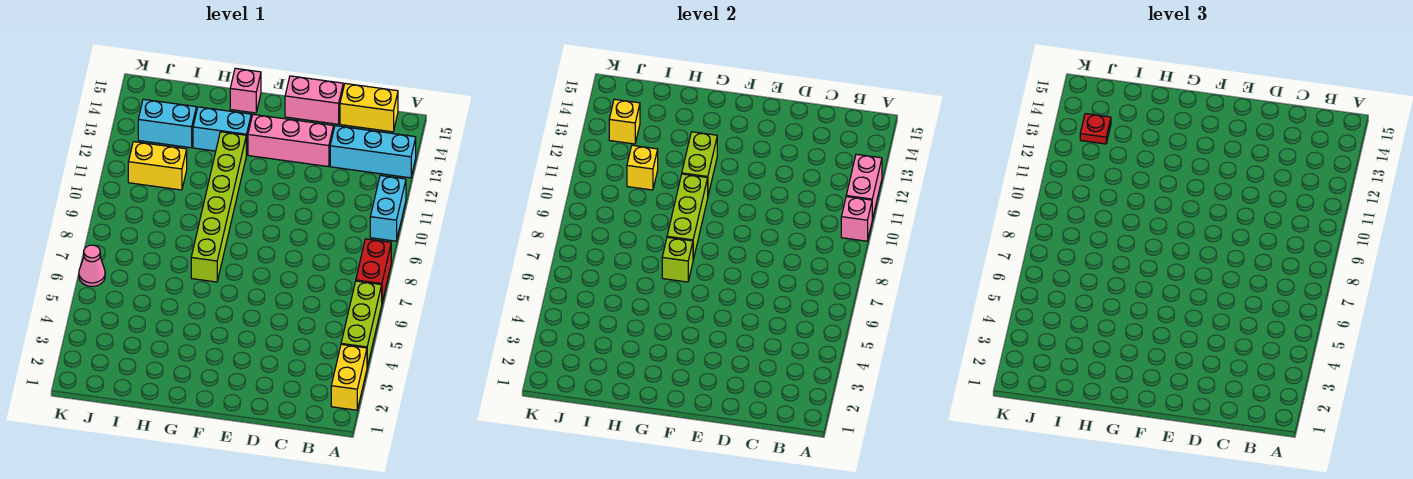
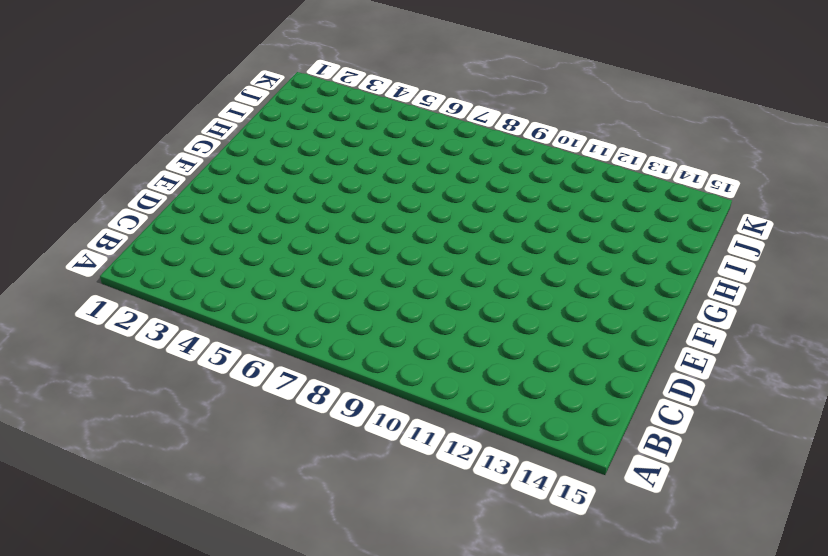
none -> yellow 1x2 brick [331,345,367,410]
none -> lime 1x3 brick [341,281,382,367]
none -> red 1x2 brick [356,239,391,302]

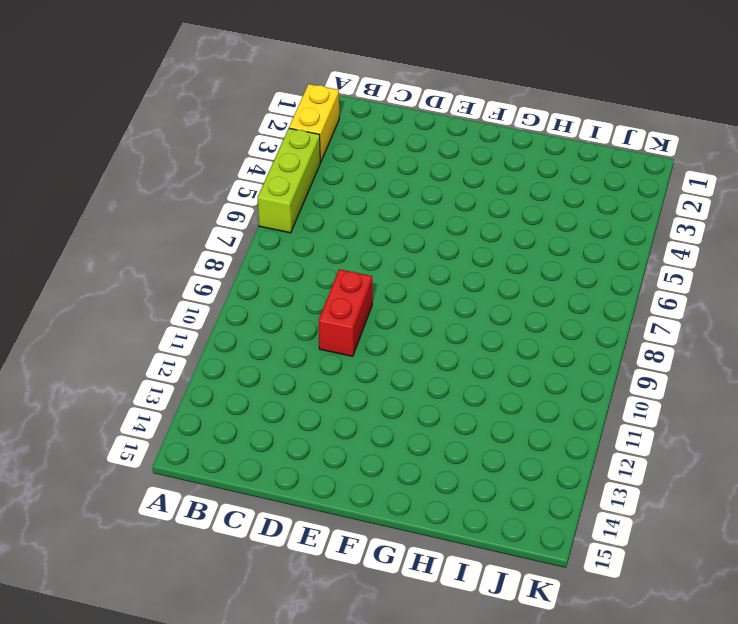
red 1x2 brick [318,269,372,356] -> red 1x2 brick moved to [356,239,391,302]
none -> cyan 1x2 brick [370,175,406,241]
none -> cyan 1x3 brick [330,126,416,178]
none -> yellow 1x2 brick [340,83,398,132]

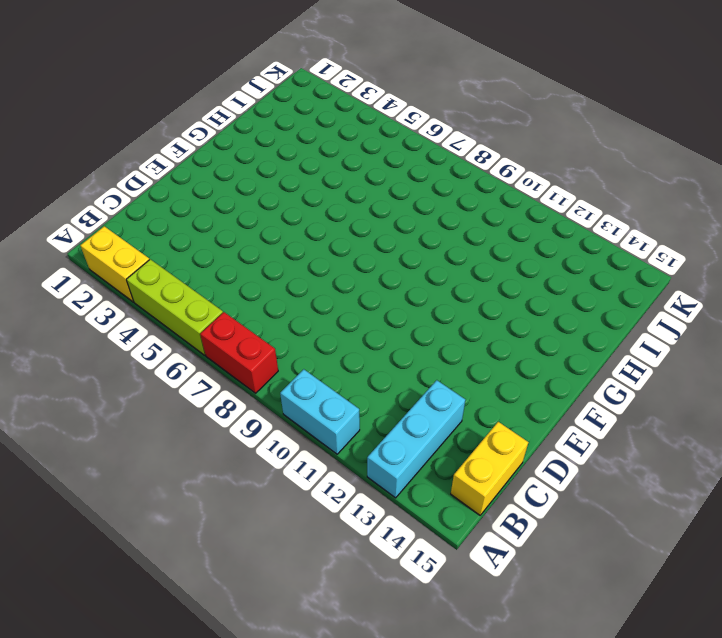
none -> pink 1x3 brick [248,114,334,167]
none -> pink 1x2 brick [285,76,343,124]
none -> lime 1x6 brick [191,132,246,282]

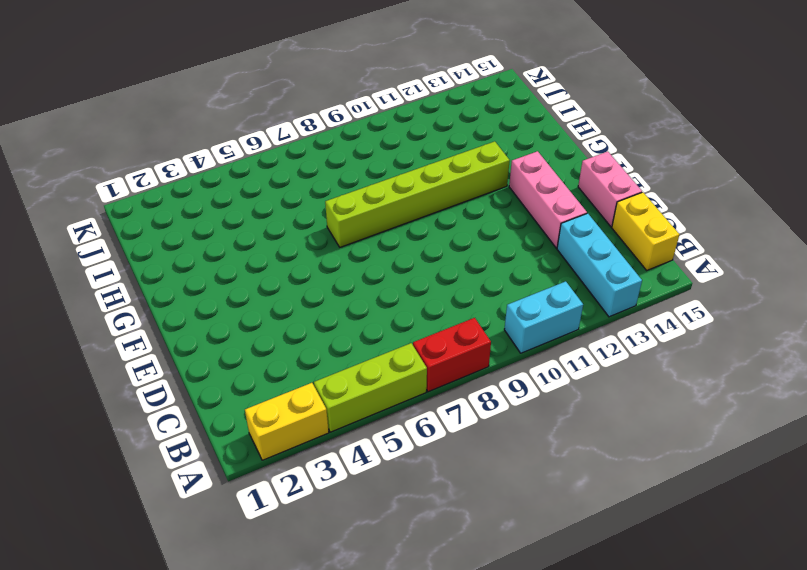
none -> cyan 1x2 brick [193,107,251,155]
none -> pink 1x1 brick [230,68,261,113]
none -> yellow 1x2 brick [128,142,187,190]

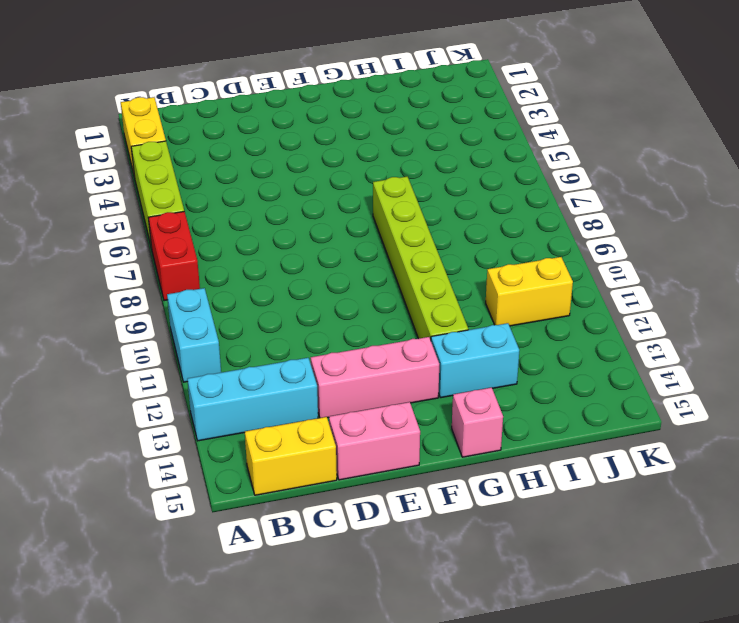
none -> cyan 1x2 brick [138,99,196,148]
none -> pink 1x1 cone [79,245,105,286]
none -> pink 1x1 brick [841,197,872,241]

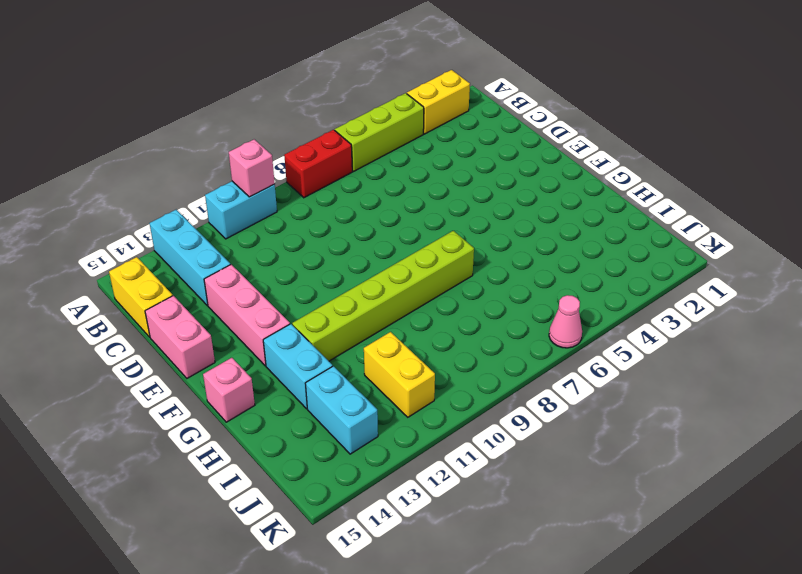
none -> pink 1x2 brick [846,154,882,219]
none -> lime 1x1 brick [662,237,693,282]
none -> lime 1x3 brick [667,174,708,259]

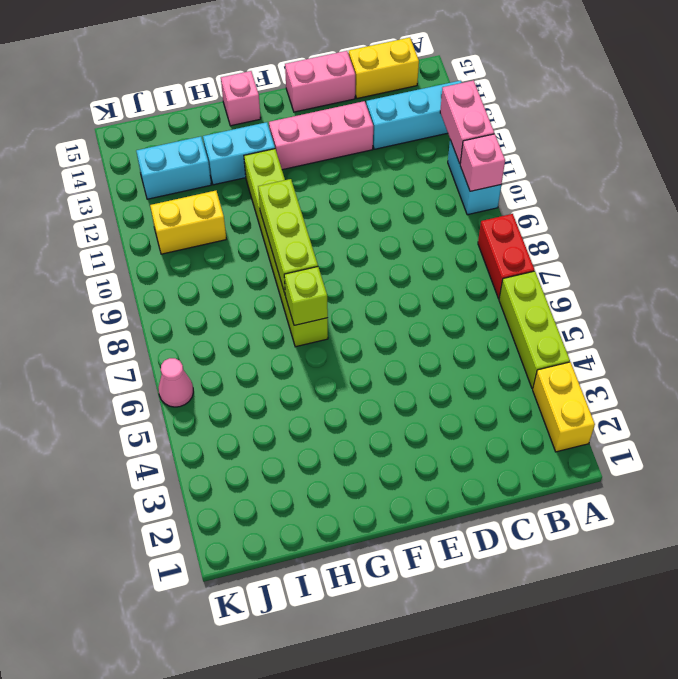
none -> lime 1x2 brick [682,132,717,195]
none -> yellow 1x1 brick [627,145,658,190]
none -> yellow 1x1 brick [609,99,640,144]

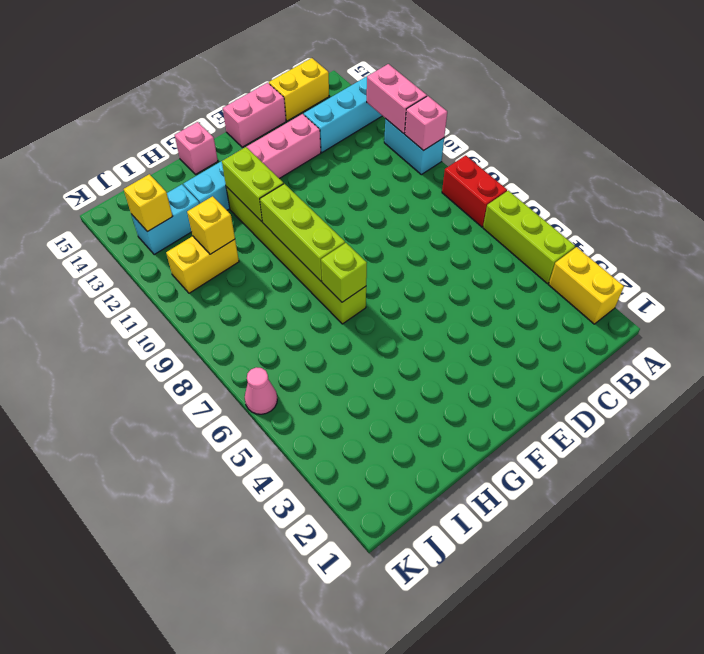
none -> red 1x1 plate [1080,114,1111,144]

